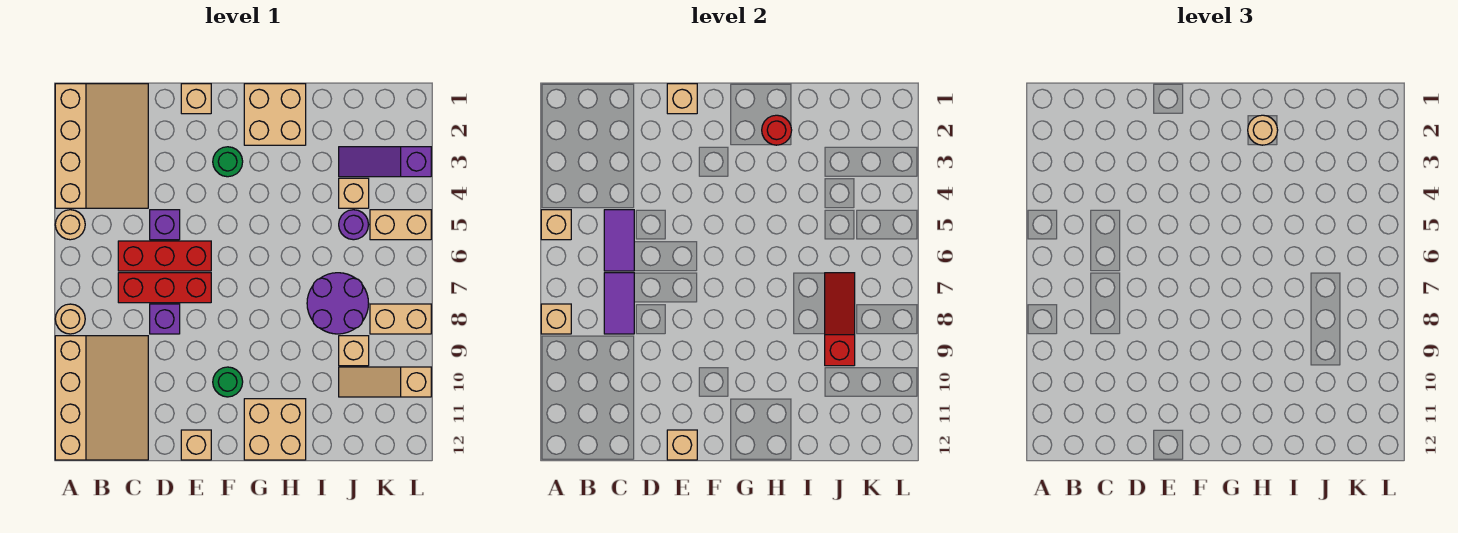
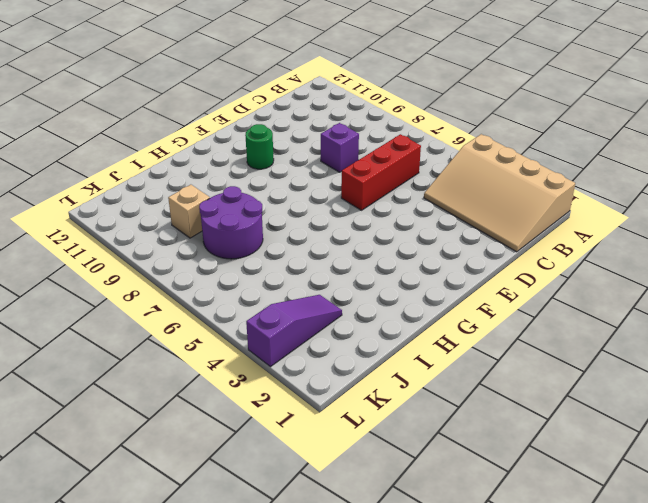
none -> tan 1x1 round brick [55,210,85,240]
none -> tan 1x1 round brick [55,304,85,334]
none -> tan 3x4 slope [55,336,148,460]
none -> red 1x3 brick [118,273,211,303]

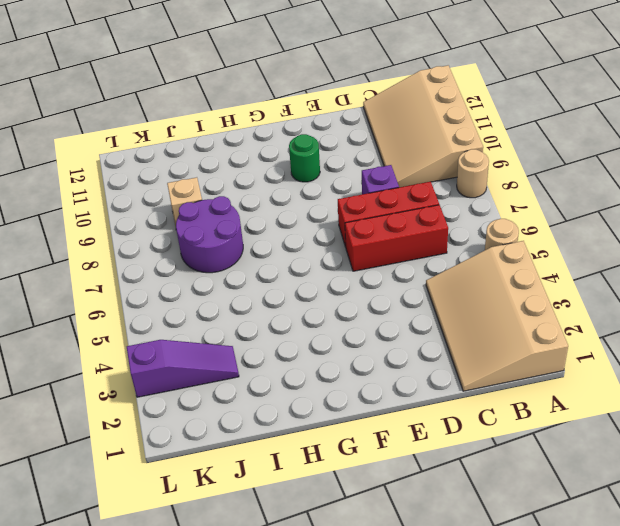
none -> purple 1x1 brick [150,210,180,240]
none -> tan 1x1 brick [181,84,211,114]
none -> tan 1x1 brick [181,430,211,460]
none -> green 1x1 round brick [213,147,243,177]

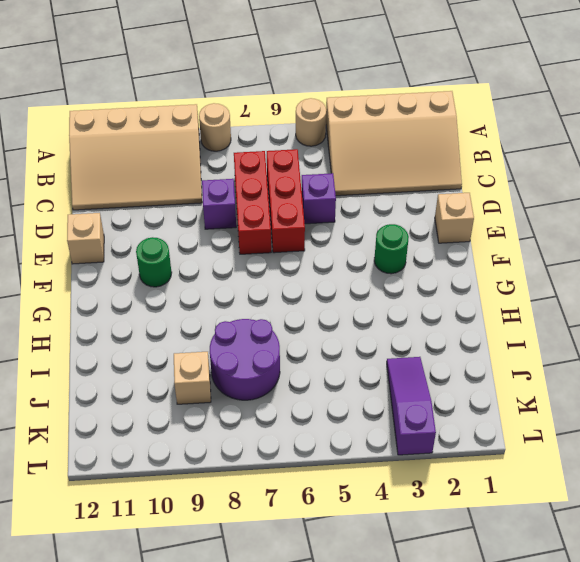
none -> tan 2x2 brick [244,84,306,145]
none -> tan 2x2 brick [244,399,306,460]
none -> tan 1x1 brick [339,178,369,208]
none -> purple 1x1 round brick [339,210,369,240]

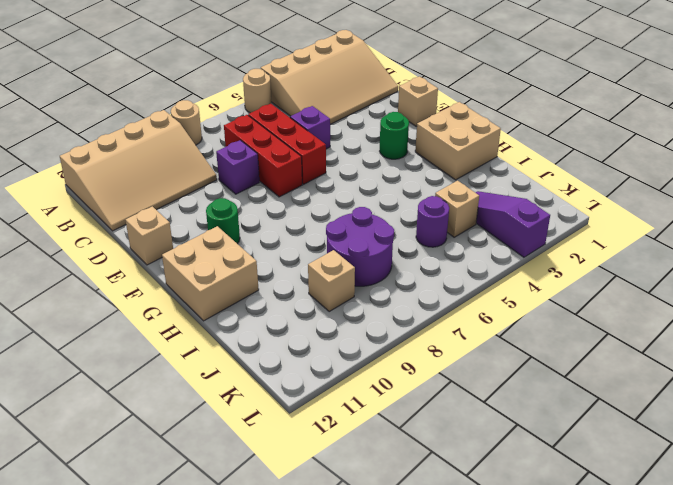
none -> tan 1x3 slope [339,367,431,397]
none -> tan 1x2 brick [370,210,431,240]
none -> tan 1x2 brick [370,304,431,334]
none -> tan 1x1 brick [541,210,571,240]

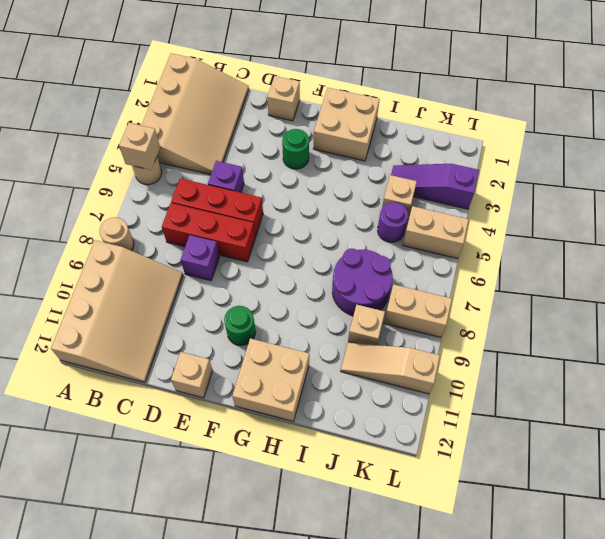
none -> tan 1x1 brick [541,304,571,334]
none -> purple 1x2 tile [604,210,634,271]
none -> purple 1x2 tile [604,273,634,334]
none -> tan 1x1 brick [667,84,697,114]

